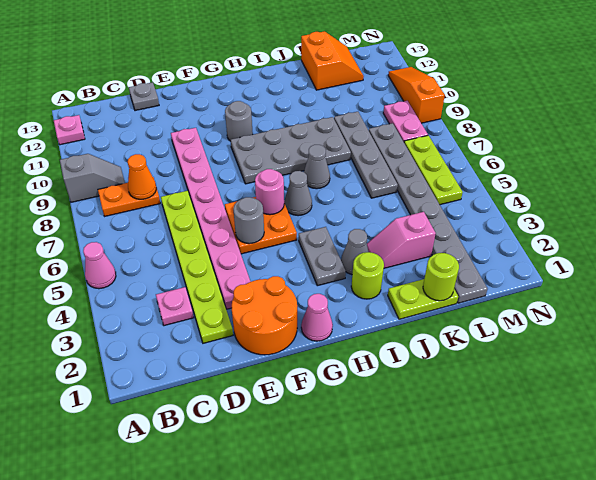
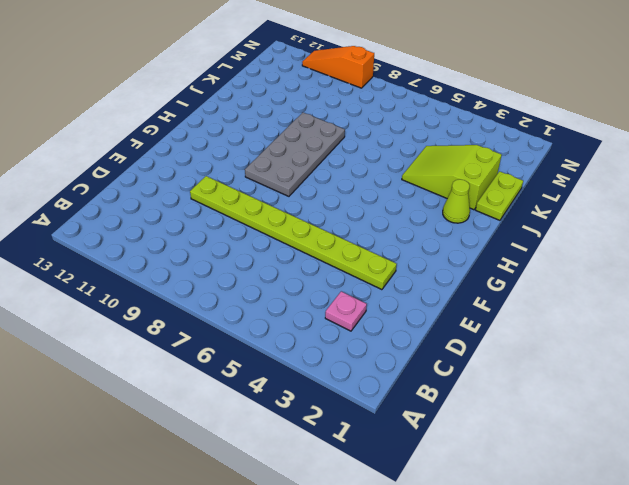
lime 1x8 plate [190,176,397,290] -> pink 1x8 plate [171,128,251,309]
lime 1x1 cone [443,179,470,223] -> lime 1x1 round brick [351,252,384,299]
lime 2x3 slope [402,145,502,210] -> pink 1x2 slope [367,212,436,268]
none -> pink 1x1 cone [83,242,116,289]
none -> grey 1x2 slope [60,154,125,202]
none -> pink 1x1 plate [54,115,85,145]
none -> orange 1x2 plate [98,177,160,216]

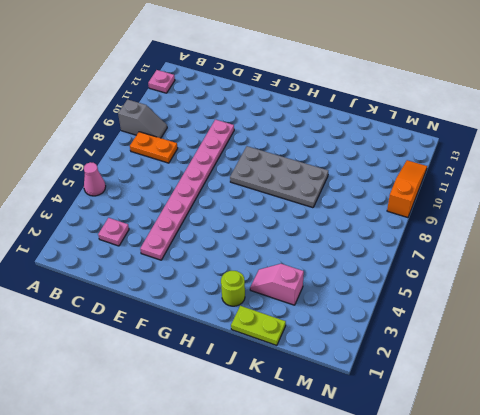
none -> lime 1x6 plate [161,191,233,343]
none -> grey 1x1 plate [129,82,159,111]
none -> orange 2x2 round brick [232,276,297,355]
none -> orange 2x2 plate [225,197,297,254]

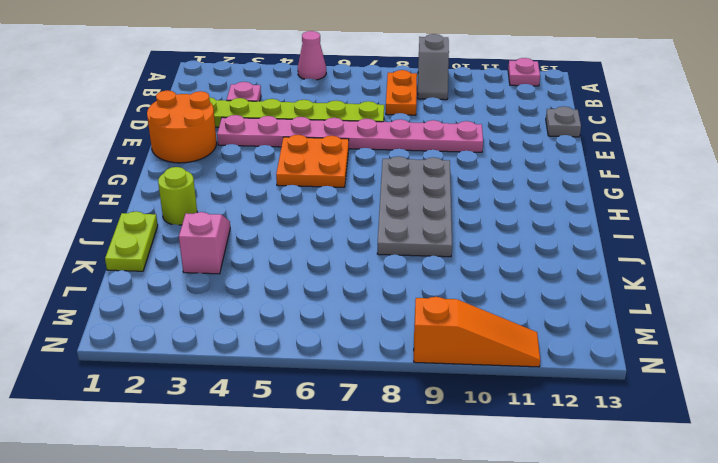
none -> pink 1x1 cone [301,294,333,341]
none -> grey 1x1 round brick [225,101,253,141]
none -> grey 1x2 plate [299,227,346,286]
none -> grey 1x1 cone [284,171,312,216]

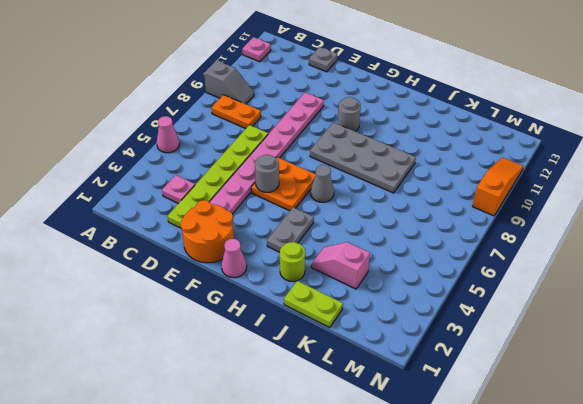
none -> grey 1x1 cone [341,229,369,275]
none -> grey 1x1 cone [304,145,330,189]
none -> grey 1x4 plate [334,112,398,198]
none -> orange 2x2 slope [301,31,364,90]

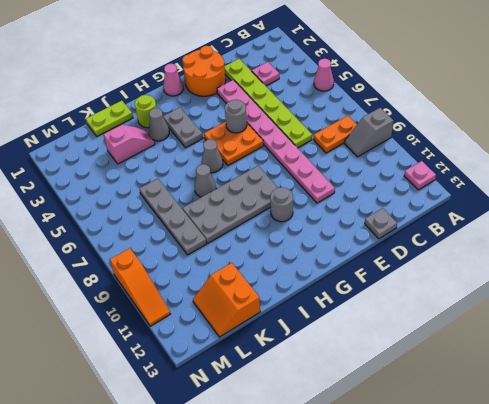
none -> grey 1x8 plate [369,123,487,303]
none -> lime 1x3 plate [404,136,463,205]
none -> pink 1x2 plate [383,101,428,142]
none -> orange 1x1 cone [128,154,156,199]

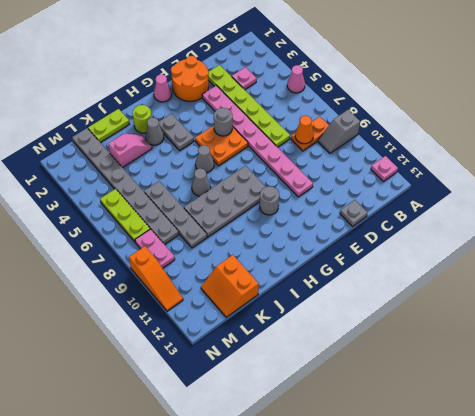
none -> pink 1x1 round brick [255,169,284,215]
none -> lime 1x1 round brick [423,253,459,301]

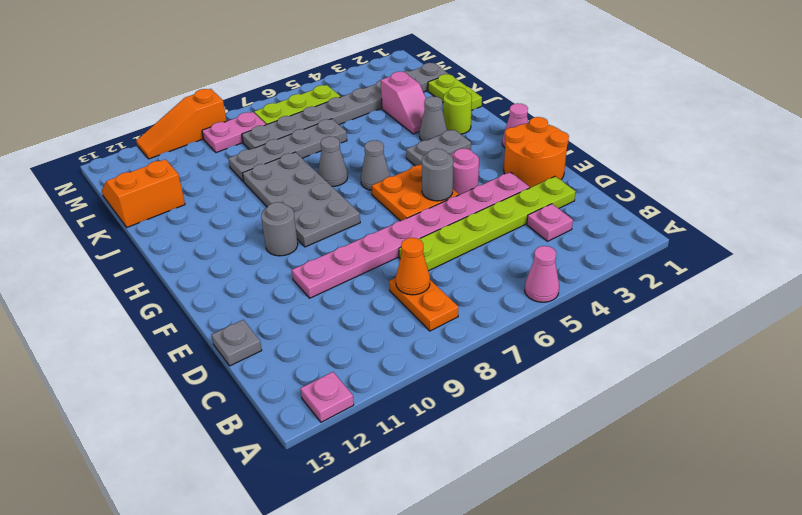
pink 1x1 round brick [451,148,479,195] -> pink 1x1 round brick moved to [255,169,284,215]
none -> grey 1x2 slope [60,154,125,202]
none -> lime 1x1 round brick [423,253,459,301]

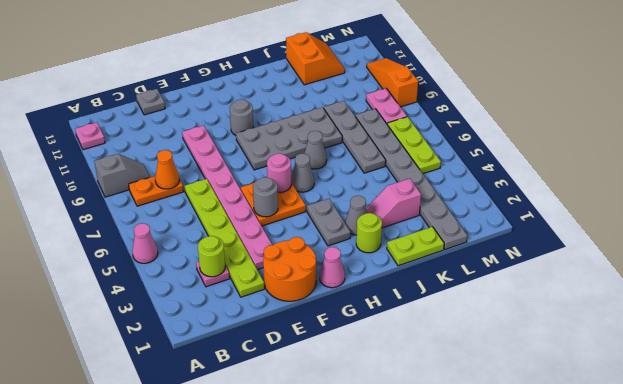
lime 1x1 round brick [198,236,225,277] -> lime 1x1 round brick moved to [423,253,459,301]

